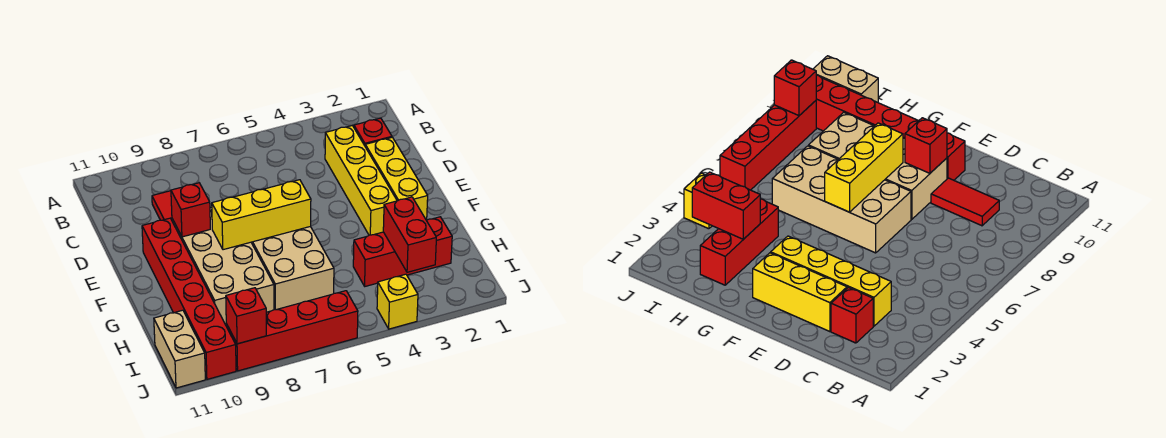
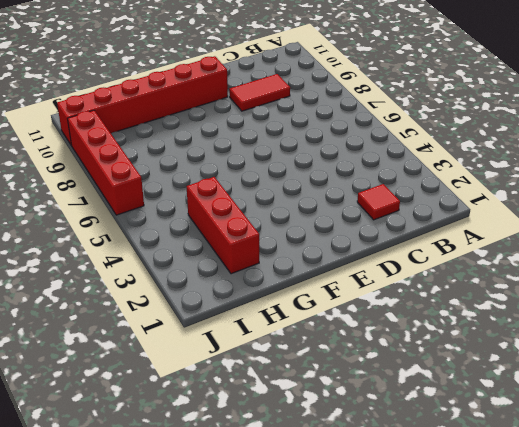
red 1x1 tile [357,184,400,220] -> red 1x1 brick [354,118,392,145]
none -> yellow 1x4 brick [325,126,397,235]
none -> yellow 1x3 brick [365,137,428,220]
none -> tan 2x4 brick [251,226,334,310]

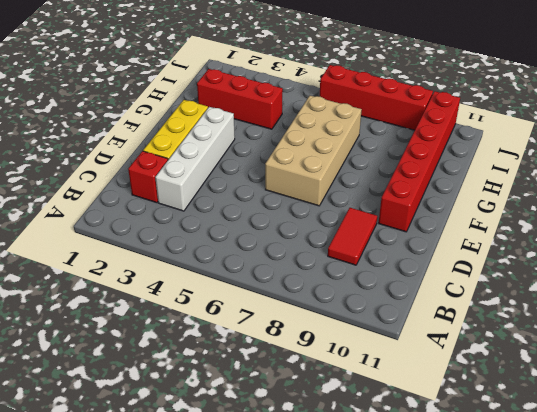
white 1x4 brick [155,107,235,211] -> yellow 1x4 brick [325,126,397,235]
none -> tan 2x4 brick [172,207,274,325]
none -> tan 1x2 brick [154,310,205,388]
none -> yellow 1x1 brick [377,274,418,329]

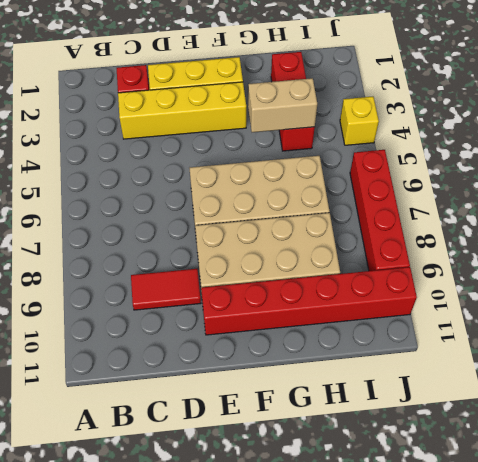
tan 1x2 brick [248,78,317,132] -> tan 1x2 brick moved to [154,310,205,388]
none -> red 1x1 brick [171,183,210,237]
none -> yellow 1x3 brick [212,180,311,250]
none -> red 1x2 brick [383,197,436,272]

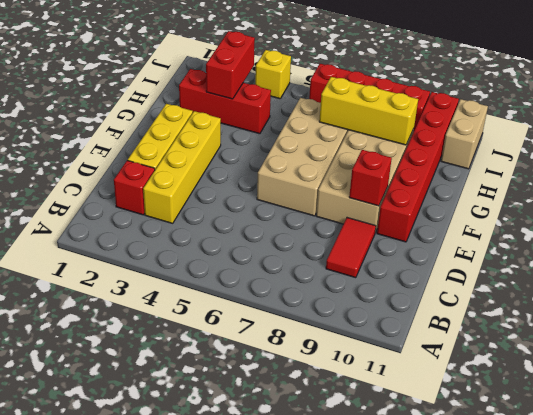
yellow 1x3 brick [319,77,418,145] -> yellow 1x3 brick moved to [212,180,311,250]
none -> red 1x1 brick [226,288,266,344]

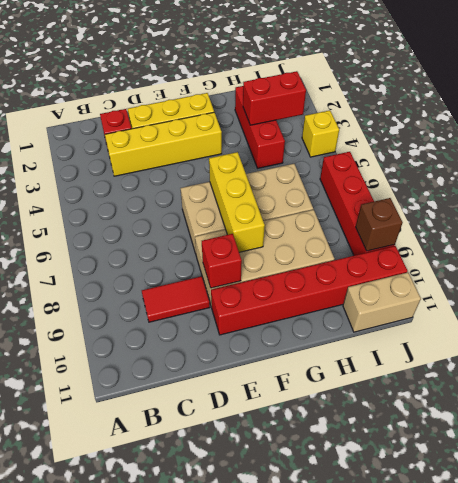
brown 1x1 brick [356,198,403,251] -> red 1x1 brick [226,288,266,344]

